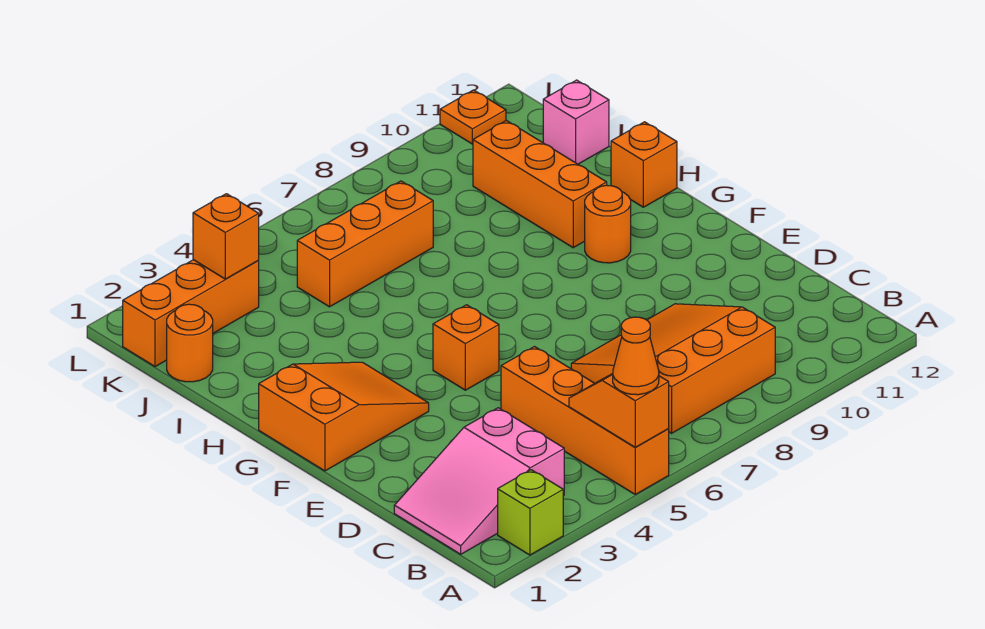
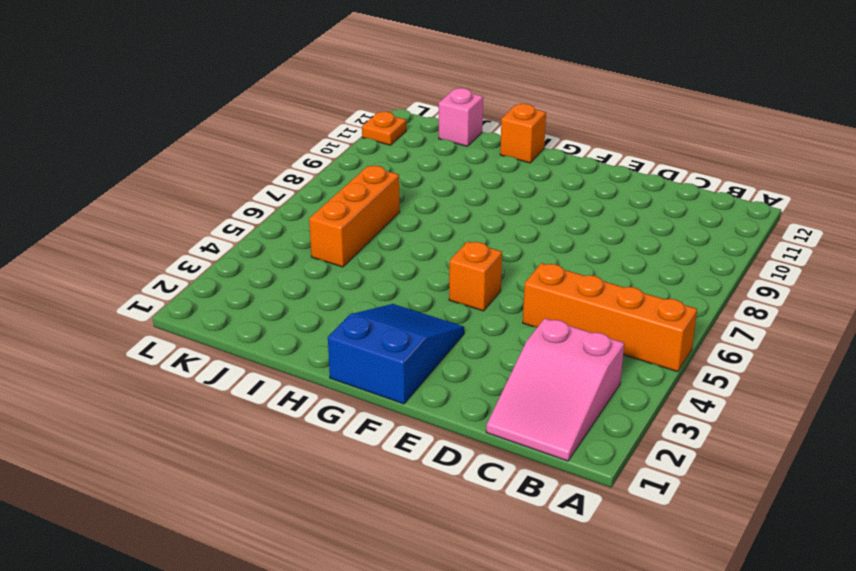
blue 2x3 slope [328,304,464,404] -> orange 2x3 slope [259,362,429,471]
none -> lime 1x1 brick [498,470,563,555]
none -> orange 3x3 slope [571,304,775,433]
none -> orange 1x1 round brick [585,185,631,263]

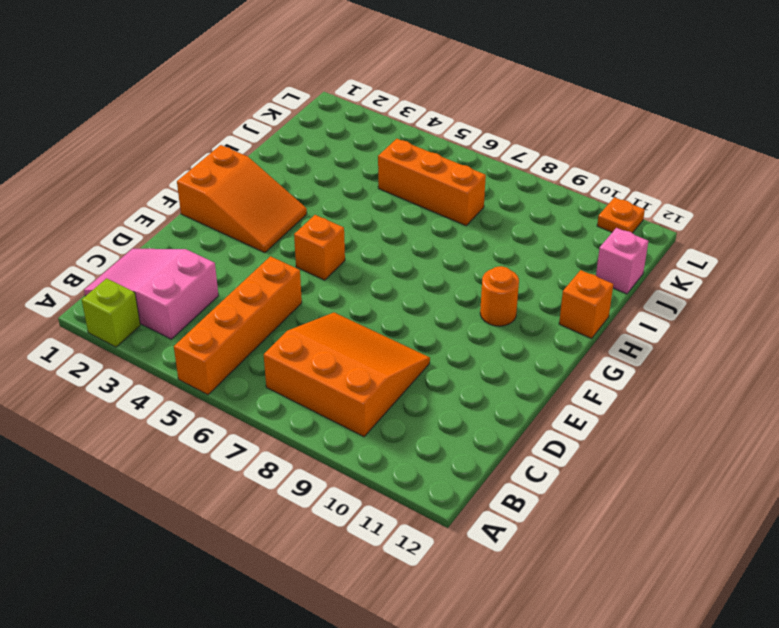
none -> orange 1x3 brick [473,120,607,248]
none -> orange 1x1 round brick [167,304,213,382]
none -> orange 1x3 brick [123,260,259,367]

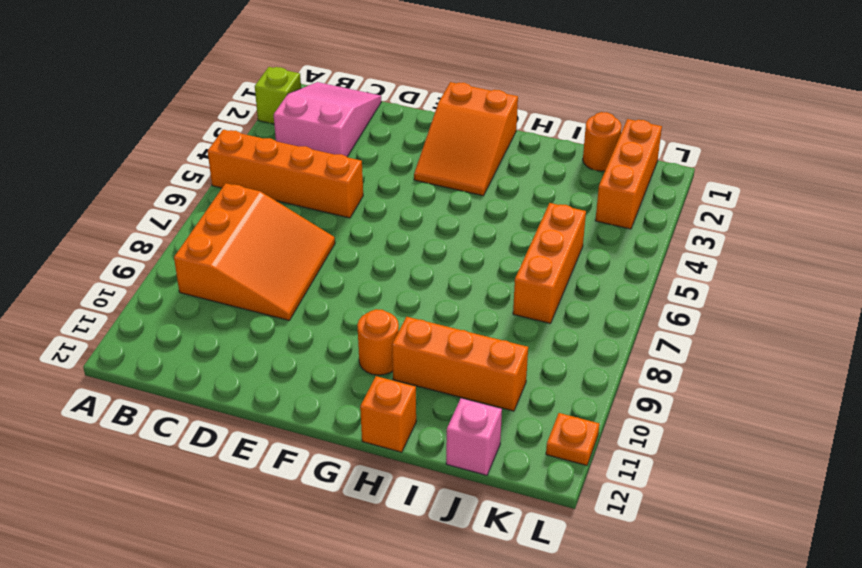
none -> orange 1x1 brick [433,305,499,390]
none -> orange 1x2 slope [569,374,669,447]
none -> orange 1x1 brick [193,194,259,279]

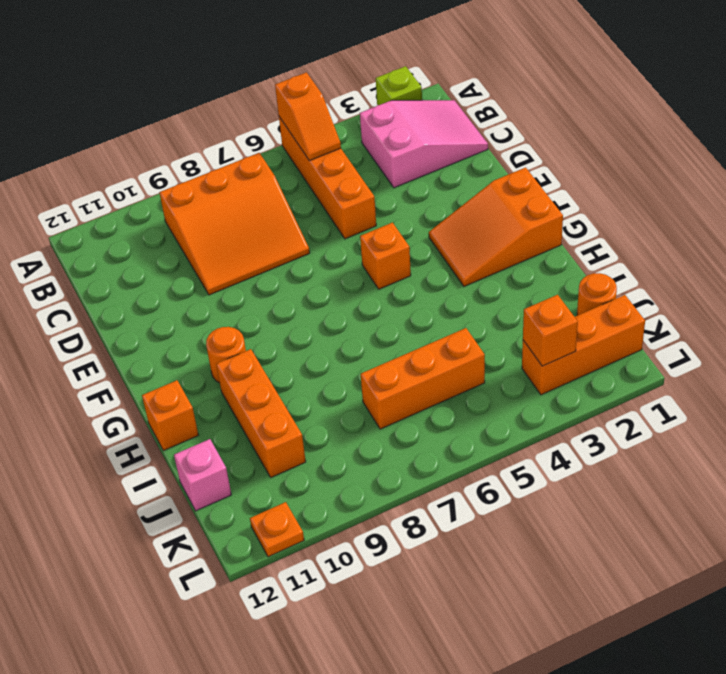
none -> orange 1x1 cone [613,317,659,395]

